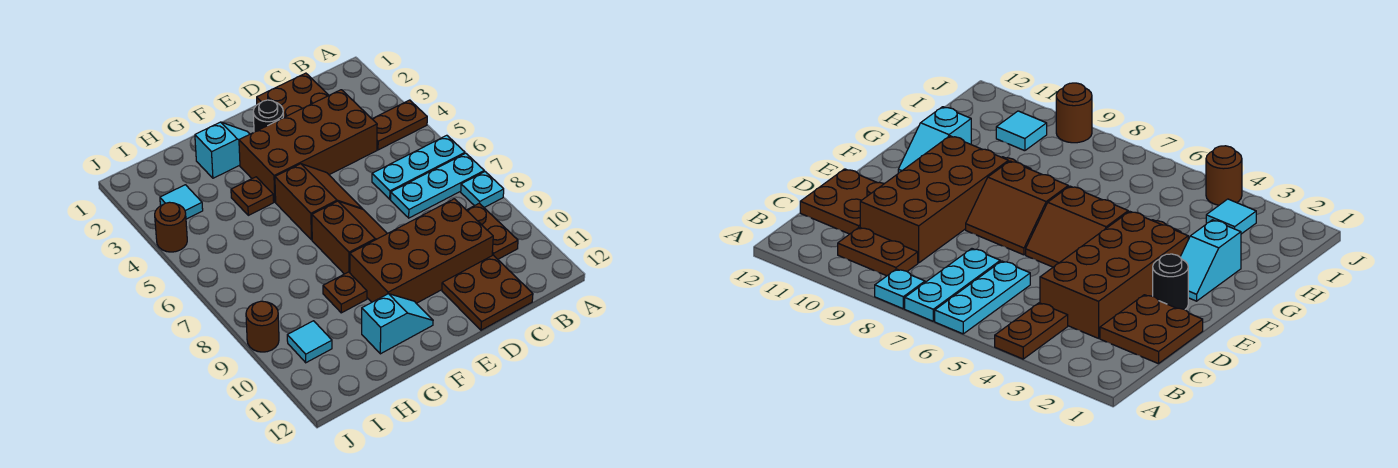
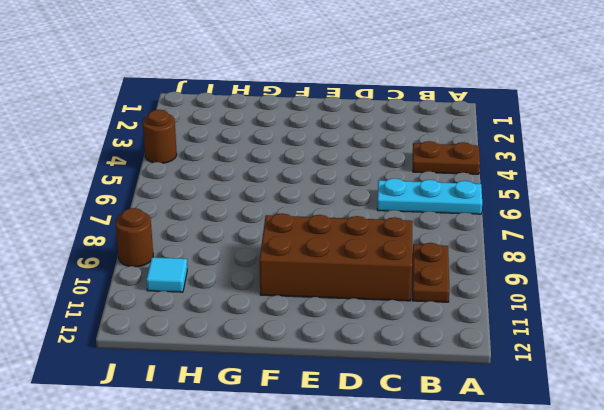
none -> cyan 1x3 plate [391,153,484,218]
none -> cyan 1x1 plate [461,172,504,207]
none -> brown 2x2 plate [257,73,329,118]

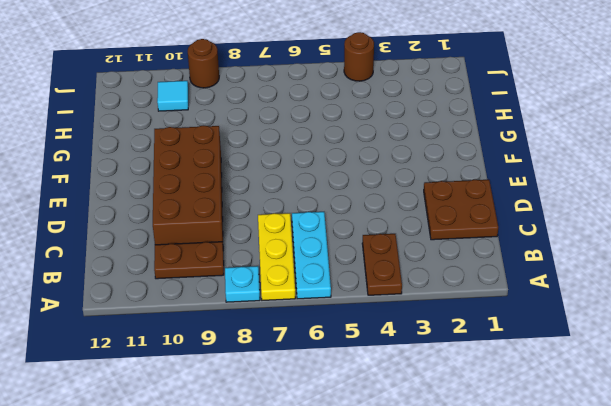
yellow 1x3 plate [258,213,295,300] -> cyan 1x3 plate [391,153,484,218]
none -> brown 2x4 brick [239,90,377,202]
none -> brown 2x2 plate [442,255,533,330]
none -> black 1x1 round brick [253,100,283,132]

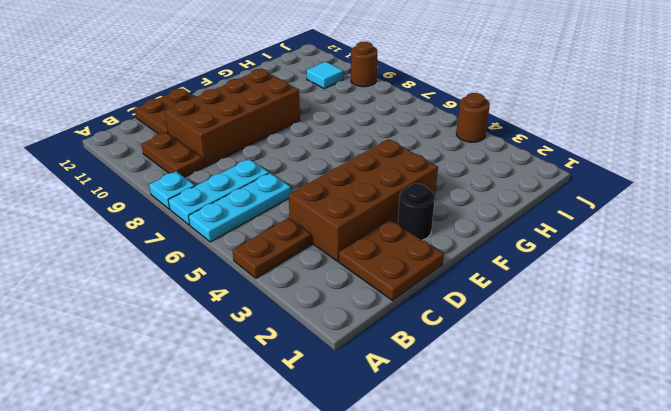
none -> brown 2x2 slope [275,164,362,240]
none -> brown 2x2 slope [312,201,387,274]
none -> cyan 1x2 slope [195,122,250,178]

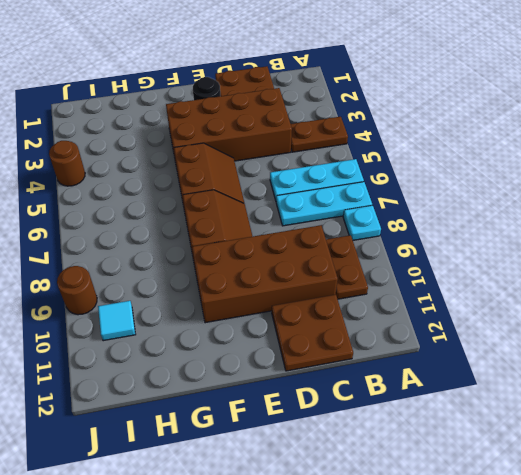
none -> cyan 1x2 slope [195,122,250,178]
none -> cyan 1x2 slope [362,294,433,354]
none -> brown 1x1 plate [231,177,274,215]

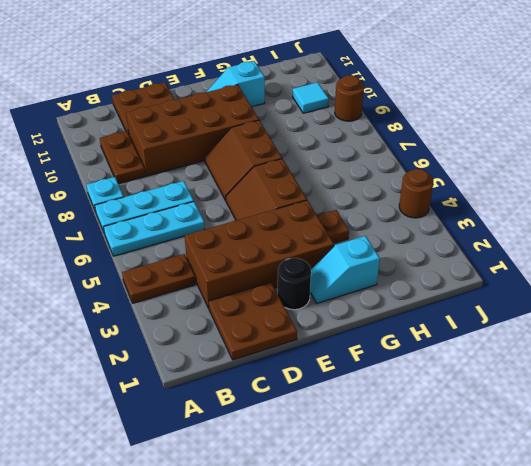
none -> brown 1x1 plate [323,272,367,313]
none -> cyan 1x1 tile [160,185,203,219]

